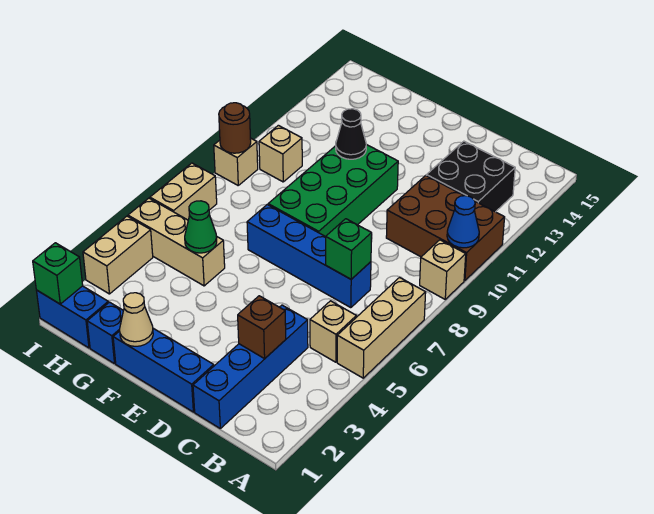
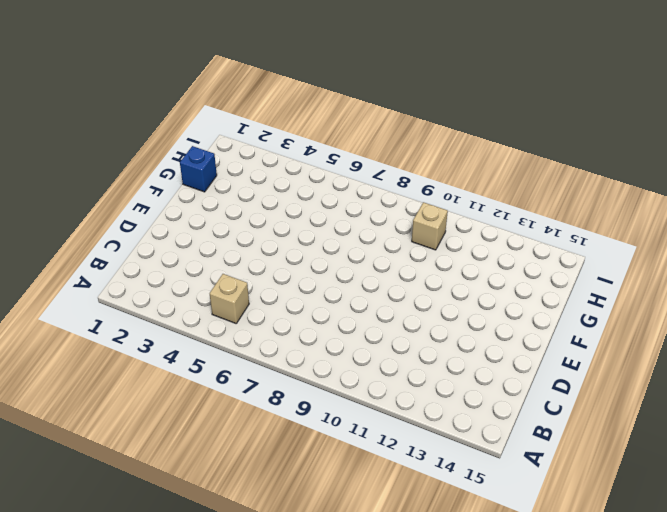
none -> tan 1x3 brick [337,278,426,378]
none -> tan 1x1 brick [420,240,466,299]
none -> brown 2x3 brick [386,176,505,281]

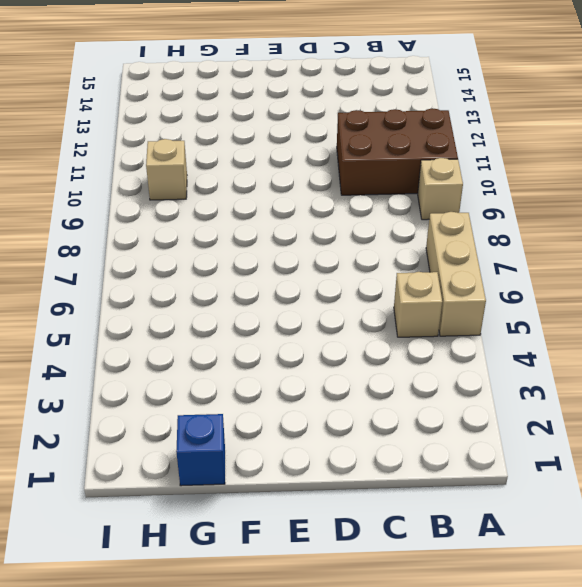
none -> black 2x2 brick [426,141,515,212]
none -> blue 1x4 brick [193,305,308,428]
none -> blue 1x4 brick [247,205,371,308]

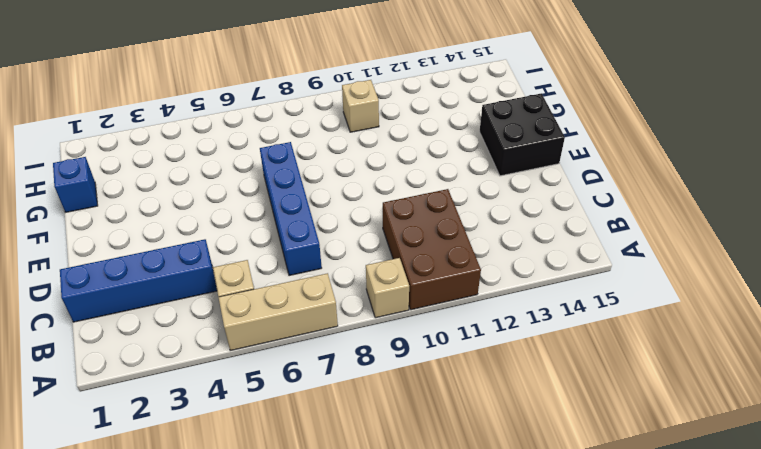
black 2x2 brick [480,94,565,176] -> black 2x2 brick moved to [426,141,515,212]
none -> blue 1x3 brick [113,328,214,412]
none -> green 2x4 brick [268,144,398,237]
none -> tan 1x3 brick [128,198,225,286]

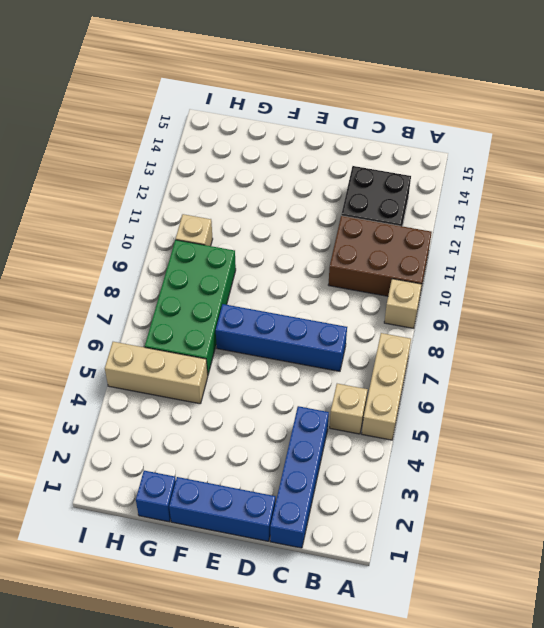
green 2x4 brick [145,240,236,375] -> green 2x4 brick moved to [268,144,398,237]
none -> blue 1x2 brick [36,286,108,348]
none -> tan 1x2 brick [83,216,153,294]
none -> tan 1x2 brick [150,163,217,220]

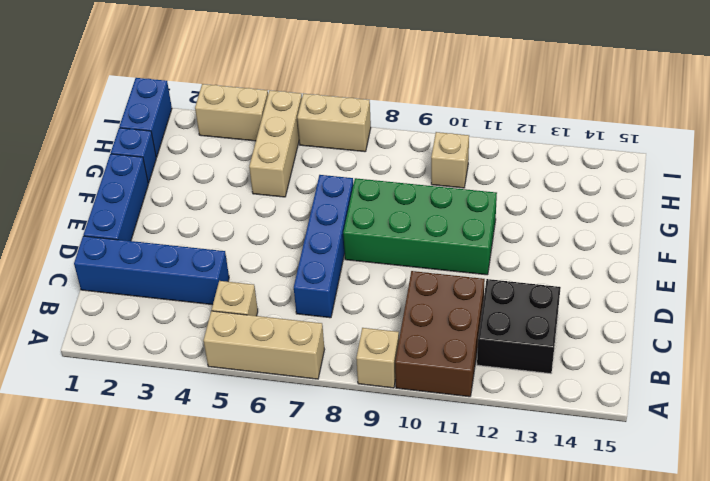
none -> tan 1x1 brick [214,138,258,185]
none -> blue 1x1 cone [447,196,479,248]
none -> brown 1x1 brick [238,296,286,359]

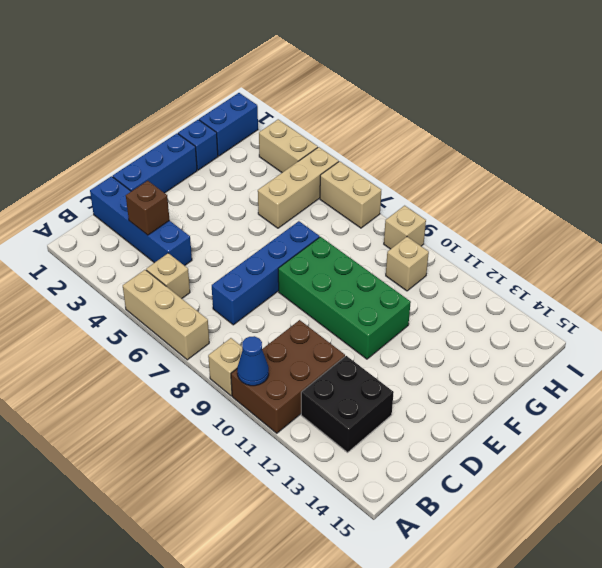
none -> green 1x1 brick [326,219,372,279]
none -> tan 1x1 cone [120,293,153,346]
none -> black 1x1 cone [336,109,366,159]

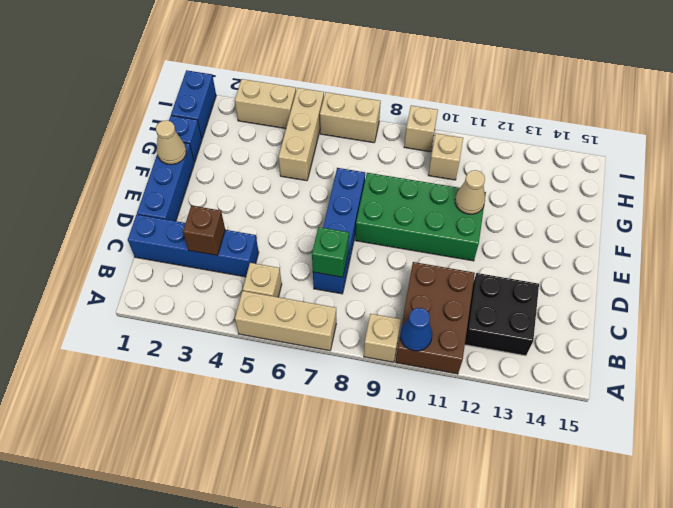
tan 1x1 cone [455,170,485,214] -> black 1x1 cone [336,109,366,159]
none -> green 1x1 cone [185,201,217,253]
none -> green 1x1 brick [33,243,83,304]
none -> brown 1x1 round brick [219,103,251,153]

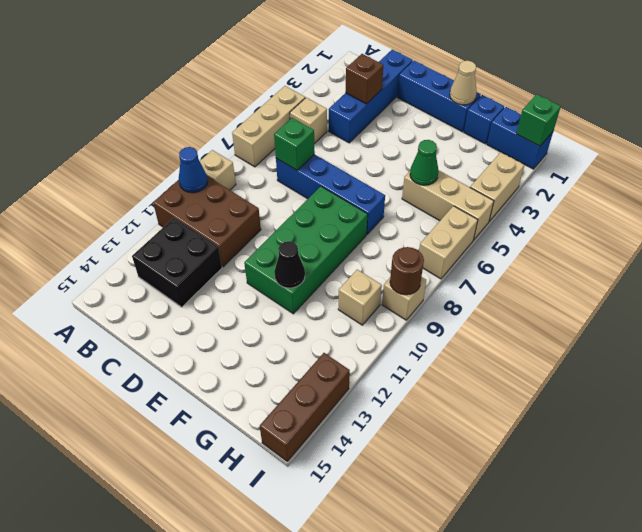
brown 1x3 brick [260,353,350,461] -> none

